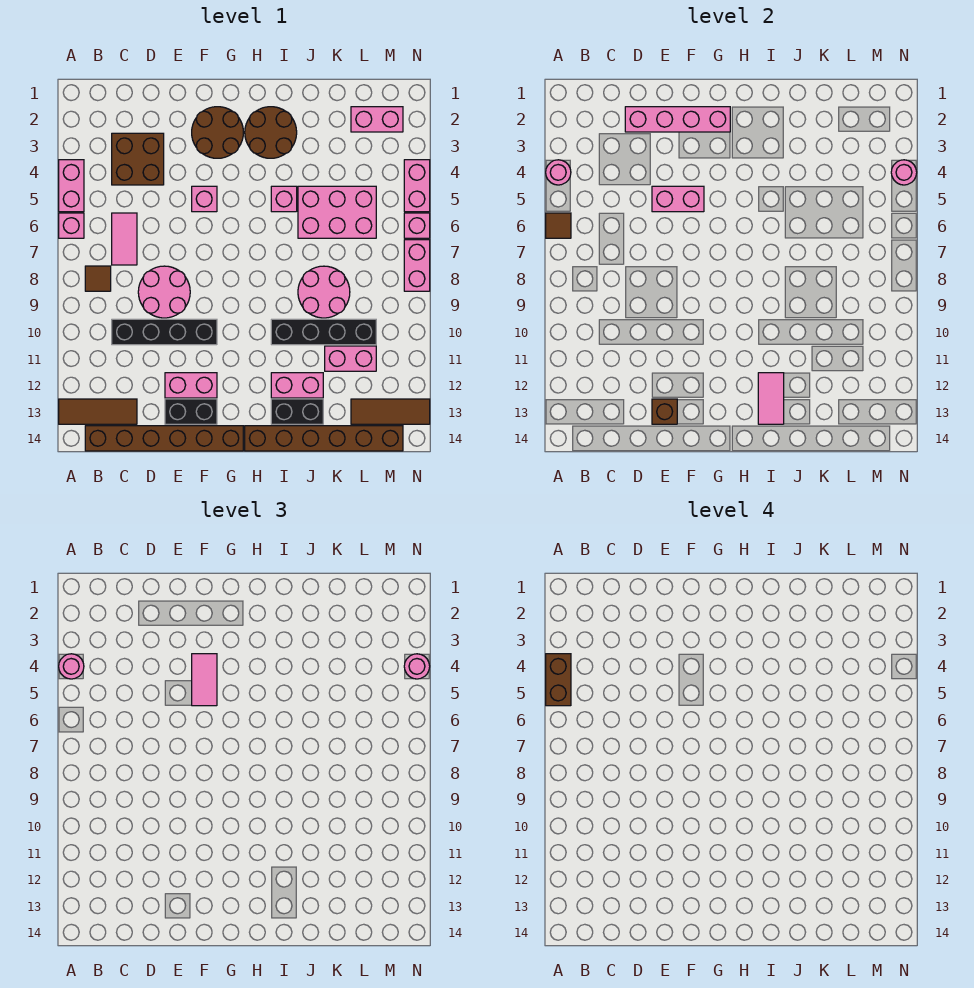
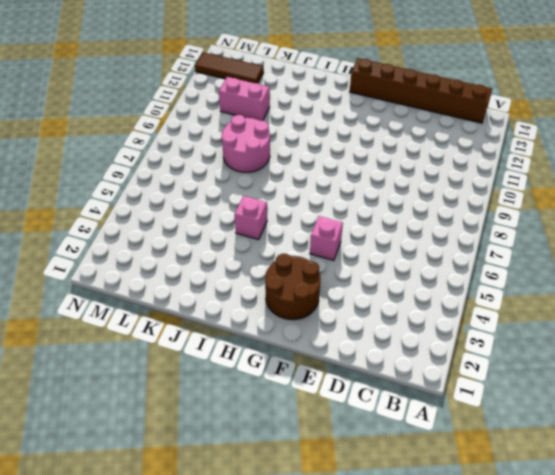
none -> pink 1x2 brick [59,160,84,212]
none -> pink 1x1 brick [59,213,84,238]
none -> brown 1x3 tile [59,399,137,424]
none -> brown 1x1 tile [85,266,111,291]

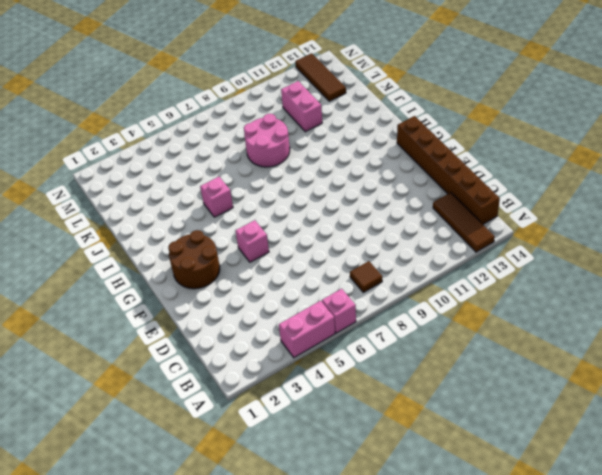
none -> brown 2x2 brick [112,133,164,185]
none -> pink 1x2 tile [112,213,137,265]
none -> black 1x4 brick [112,319,217,345]
none -> pink 2x2 round brick [138,266,190,318]

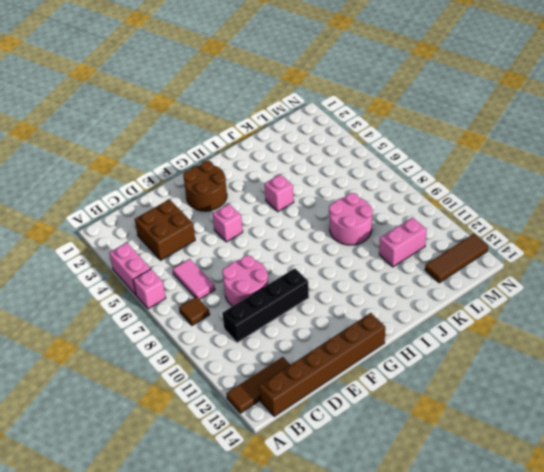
none -> pink 1x2 brick [165,373,217,398]
none -> black 1x2 brick [165,399,217,424]
none -> brown 2x2 round brick [245,107,297,158]
none -> brown 1x6 brick [245,426,403,451]

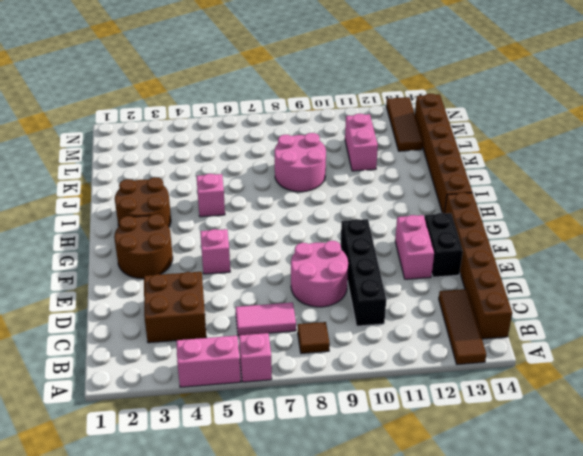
none -> black 1x4 brick [271,319,376,345]
none -> pink 1x2 brick [271,373,323,398]
none -> black 1x2 brick [271,399,323,424]
none -> pink 2x3 brick [298,186,376,238]

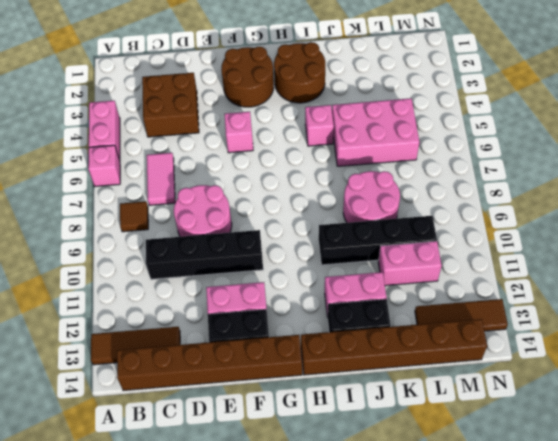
none -> pink 1x2 brick [351,107,403,132]
none -> pink 1x2 brick [404,160,430,212]
none -> pink 1x1 brick [404,213,430,238]
none -> pink 1x2 brick [404,240,430,291]

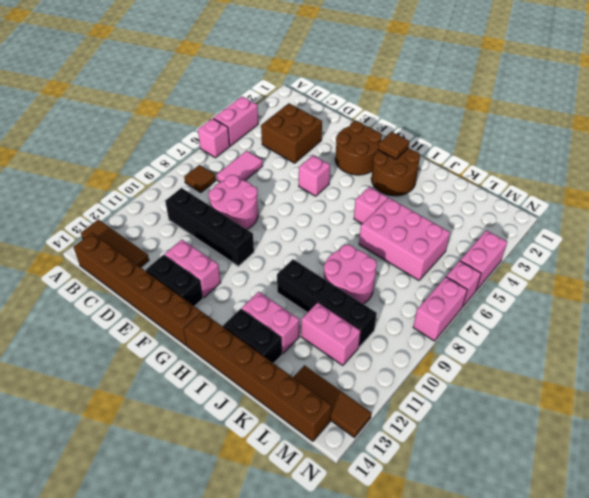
brown 1x1 tile [378,132,410,159] -> brown 1x1 tile moved to [546,213,571,238]
none -> pink 1x2 brick [351,107,403,132]
none -> pink 1x1 round brick [546,160,571,185]
none -> pink 1x4 brick [625,107,730,132]
none -> pink 1x2 brick [652,186,704,212]

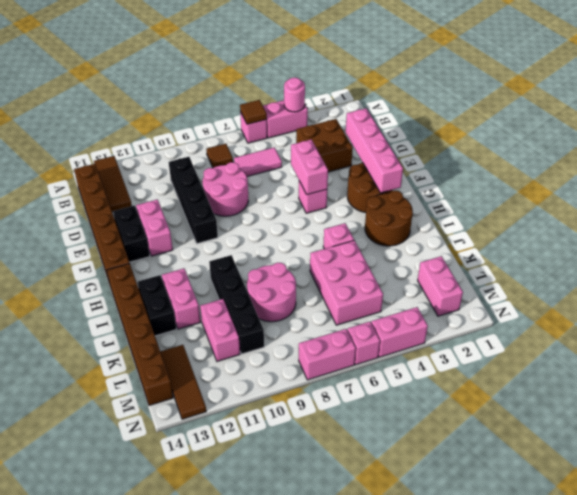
none -> brown 1x1 brick [652,399,677,424]
none -> pink 1x2 tile [758,373,784,424]
none -> pink 1x1 round brick [891,160,917,185]
none -> pink 1x1 round brick [59,654,84,679]

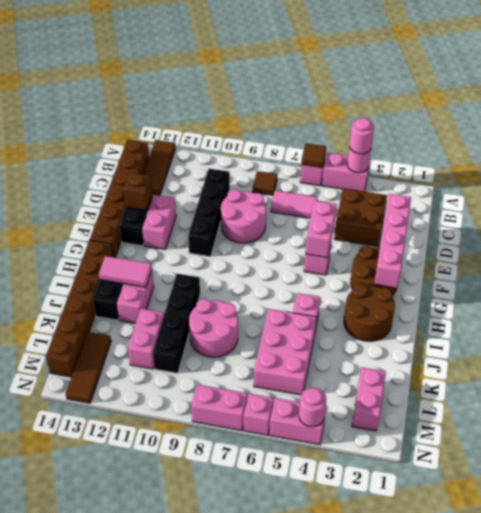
none -> pink 1x2 tile [192,654,217,706]
none -> pink 1x1 round brick [404,654,430,679]
none -> brown 1x2 brick [546,654,571,706]

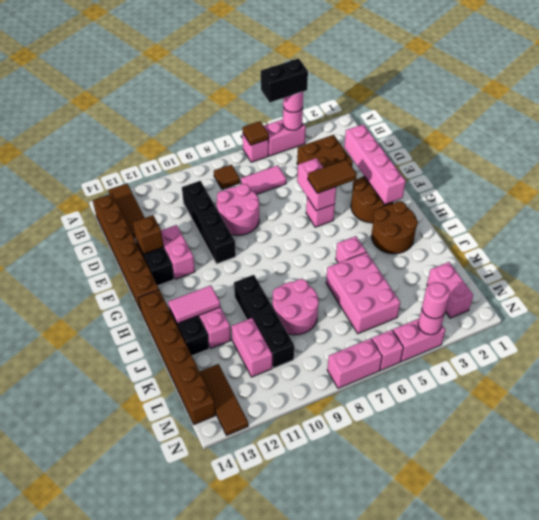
black 1x2 brick [261,58,308,102] -> brown 1x2 brick [546,654,571,706]
brown 1x2 tile [308,160,357,193] -> pink 1x2 tile [192,654,217,706]

